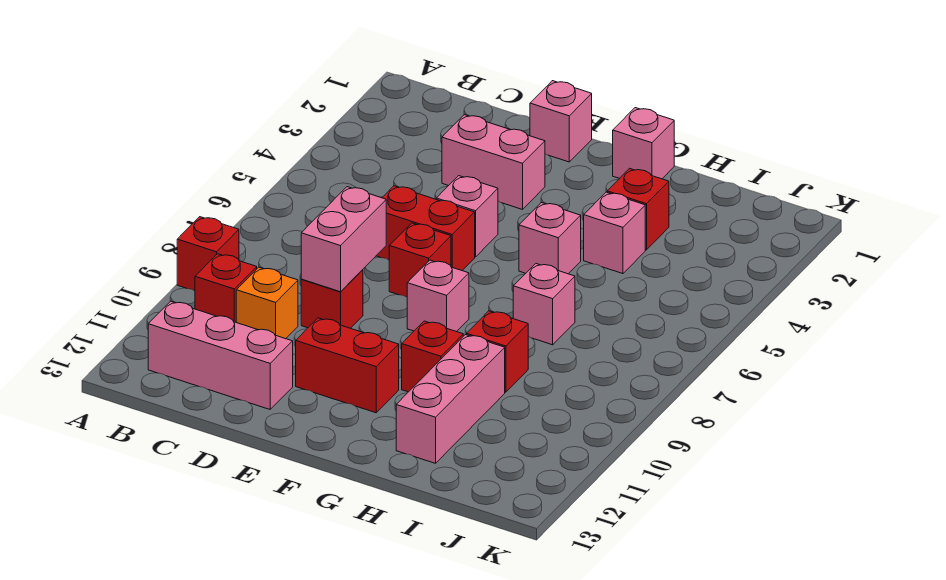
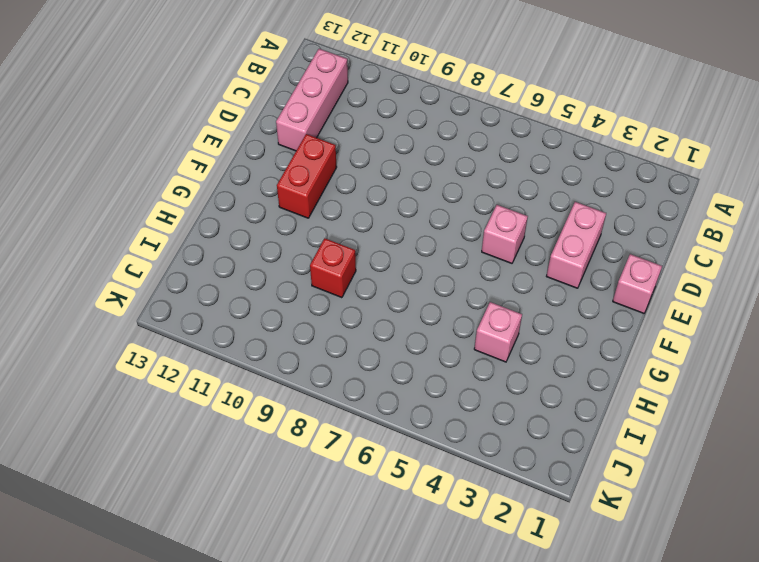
none -> red 1x1 brick [177,217,239,291]
none -> red 1x1 brick [195,254,257,322]
none -> orange 1x1 brick [236,267,298,339]

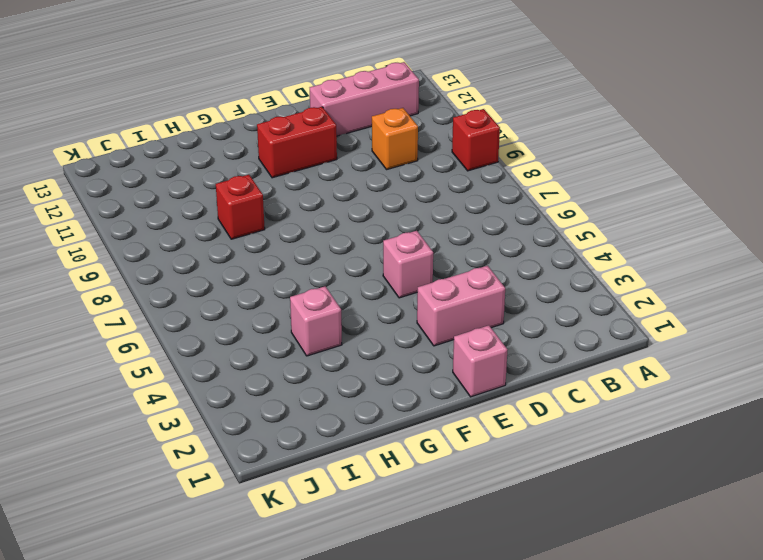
none -> red 1x1 brick [195,254,257,322]
none -> red 1x2 brick [376,186,475,270]
none -> red 1x1 brick [301,270,363,328]

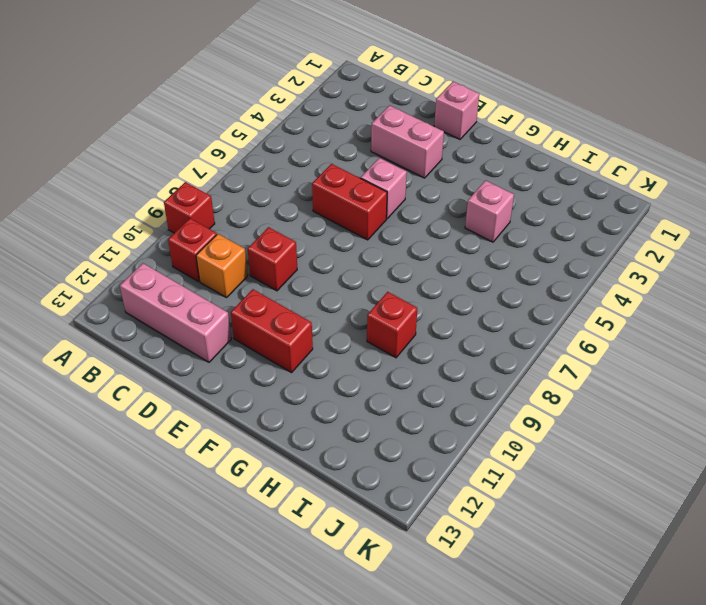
none -> red 1x1 brick [389,223,451,297]
none -> pink 1x1 brick [407,260,469,332]
none -> pink 1x1 brick [613,108,674,179]

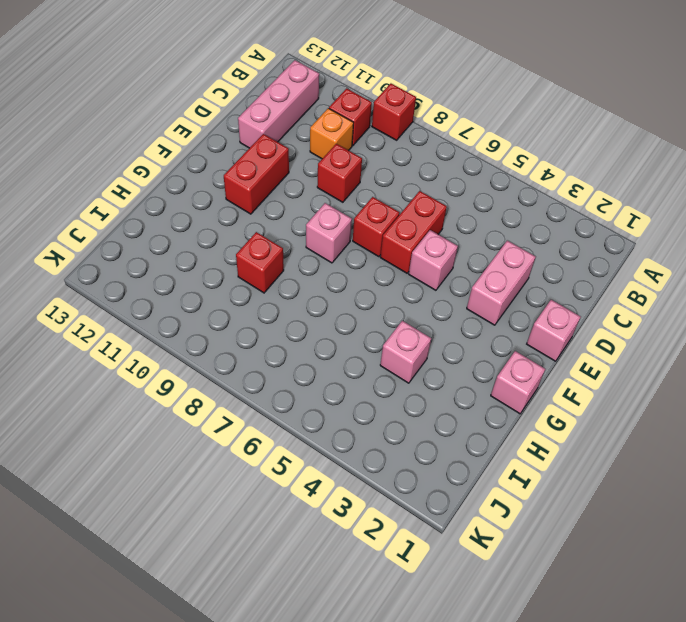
none -> pink 1x1 brick [519,203,581,274]
none -> red 1x1 brick [402,321,463,392]
none -> red 1x1 brick [607,168,669,250]

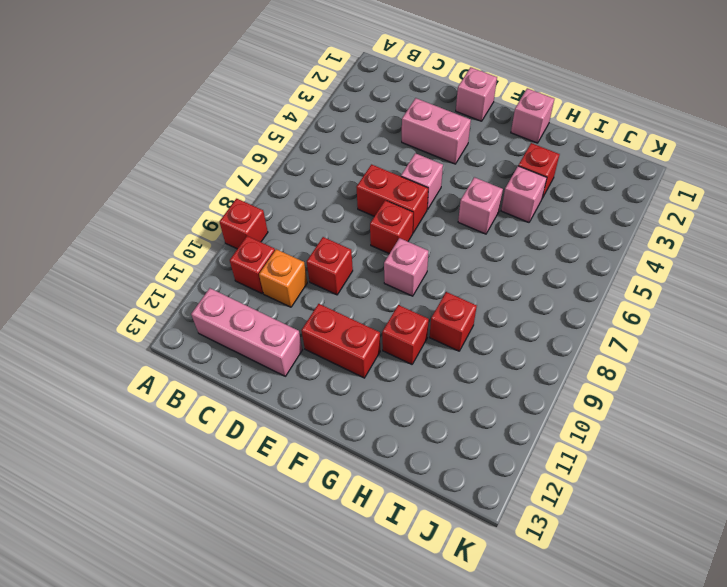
none -> pink 1x1 brick [513,264,575,345]
none -> pink 1x3 brick [396,335,505,463]
none -> pink 1x2 brick [301,187,386,292]

